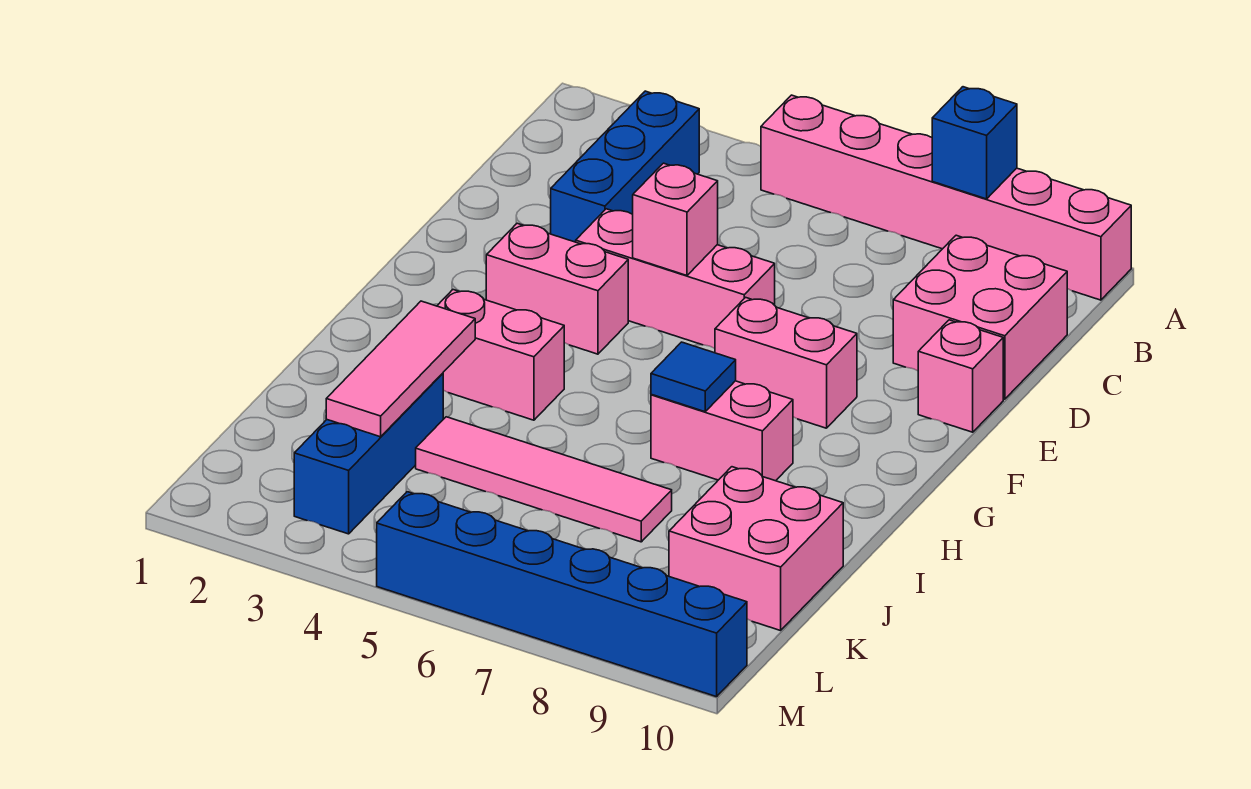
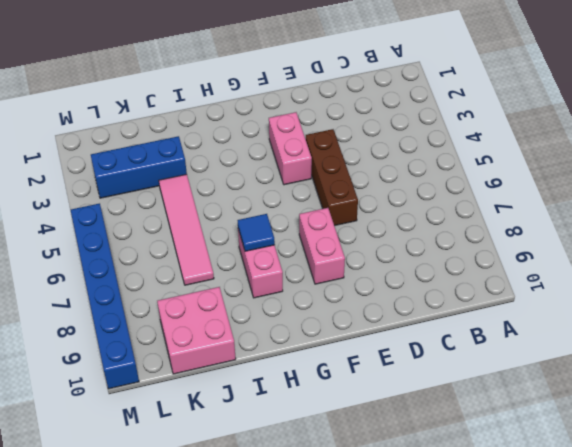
brown 1x3 brick [306,129,358,226] -> pink 1x3 brick [576,209,775,348]
none -> pink 1x6 brick [761,95,1131,300]
none -> blue 1x3 brick [551,91,699,242]
none -> pink 2x2 brick [893,235,1067,399]

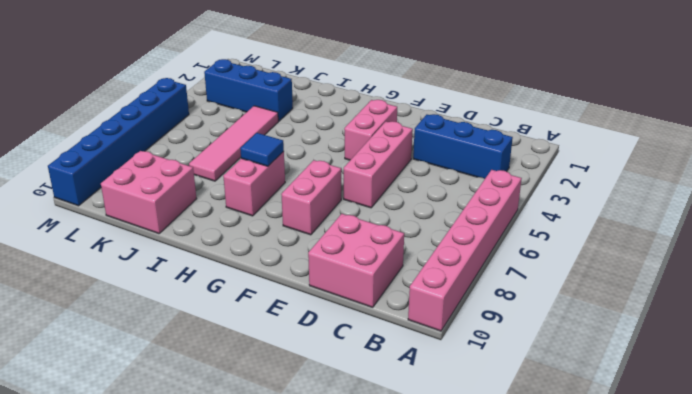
none -> pink 1x1 brick [918,320,1003,432]
none -> pink 1x2 brick [437,290,564,420]
none -> blue 1x1 brick [932,87,1017,199]

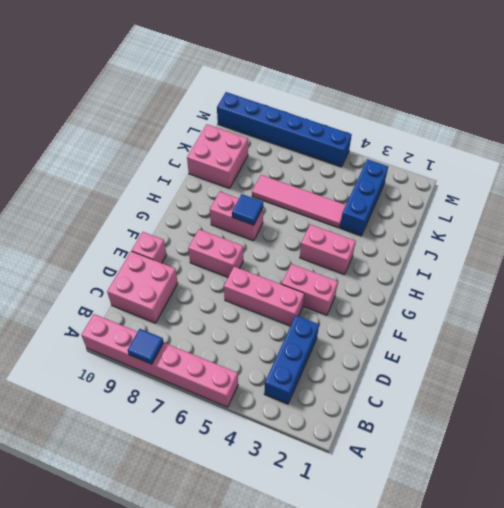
blue 1x1 tile [128,329,164,364] -> blue 1x1 brick [932,87,1017,199]
none -> pink 1x1 brick [633,163,718,275]
none -> pink 1x3 tile [326,301,475,437]

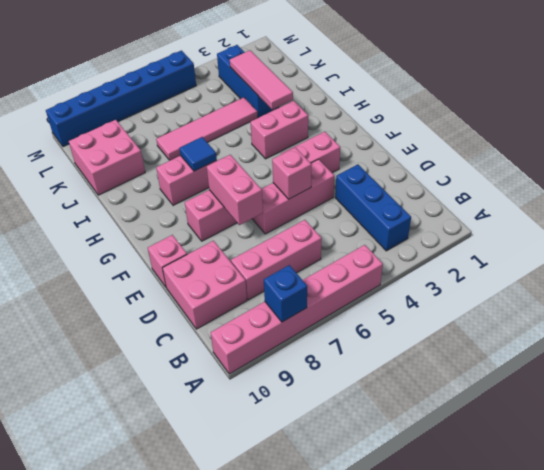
pink 1x3 brick [231,220,322,300] -> none
pink 1x2 brick [207,155,263,225] -> none

